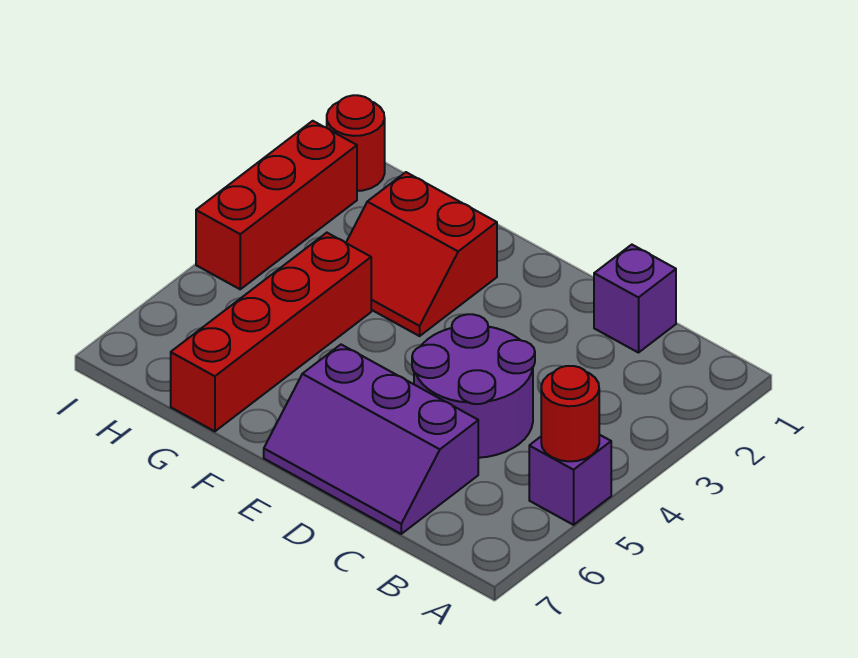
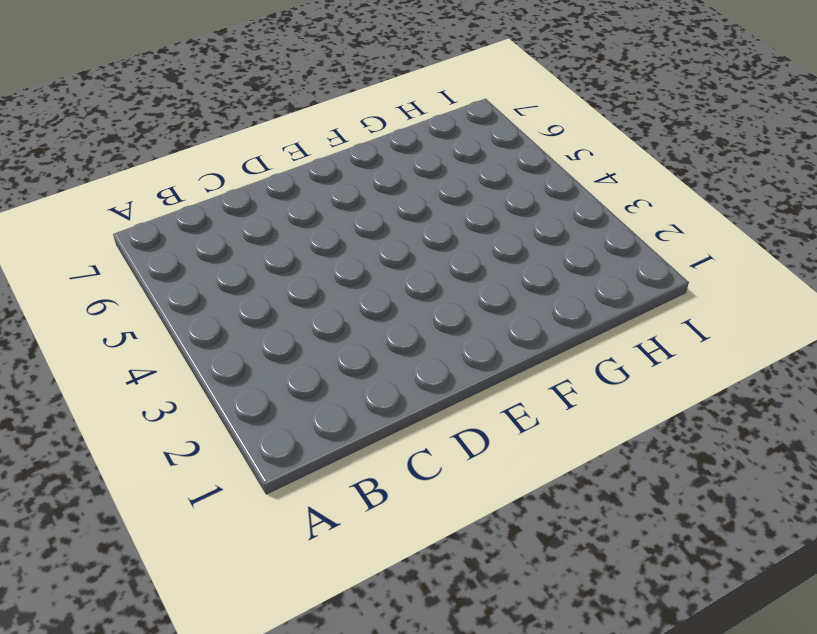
none -> purple 1x1 brick [529,435,611,525]
none -> purple 1x1 brick [594,245,676,353]

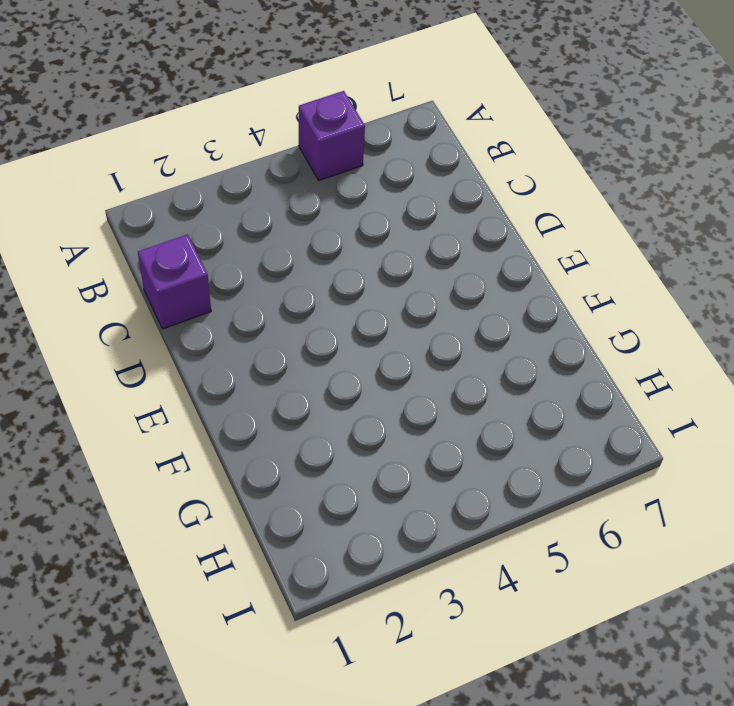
none -> purple 2x2 round brick [412,314,535,458]
none -> purple 2x3 slope [264,345,478,534]

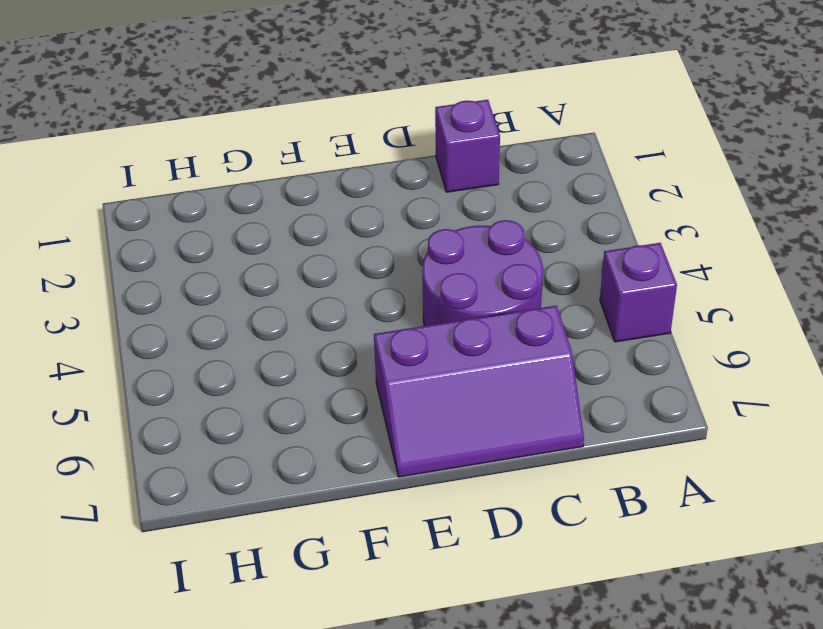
none -> red 2x2 slope [346,172,497,336]
none -> red 1x4 brick [171,233,371,431]

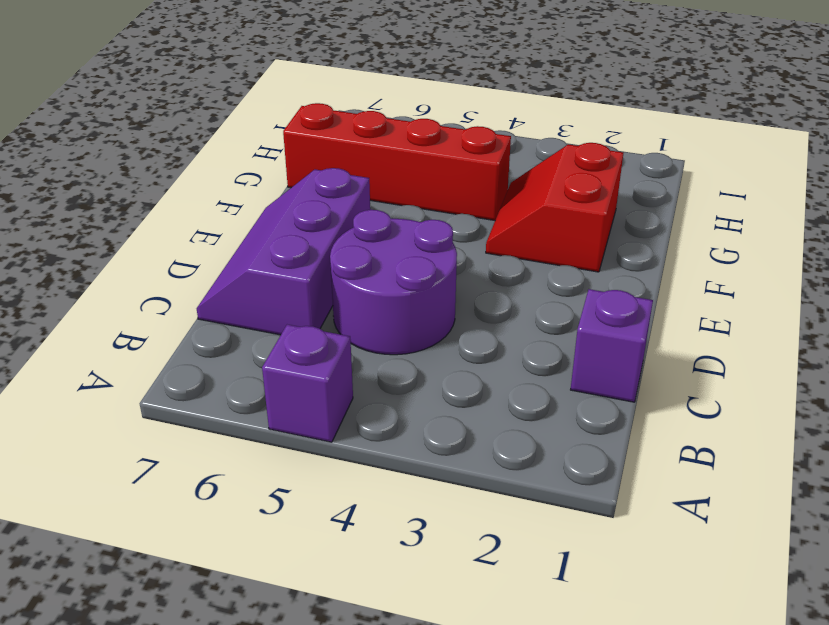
none -> red 1x1 round brick [327,95,385,191]
none -> red 1x3 brick [196,121,357,289]

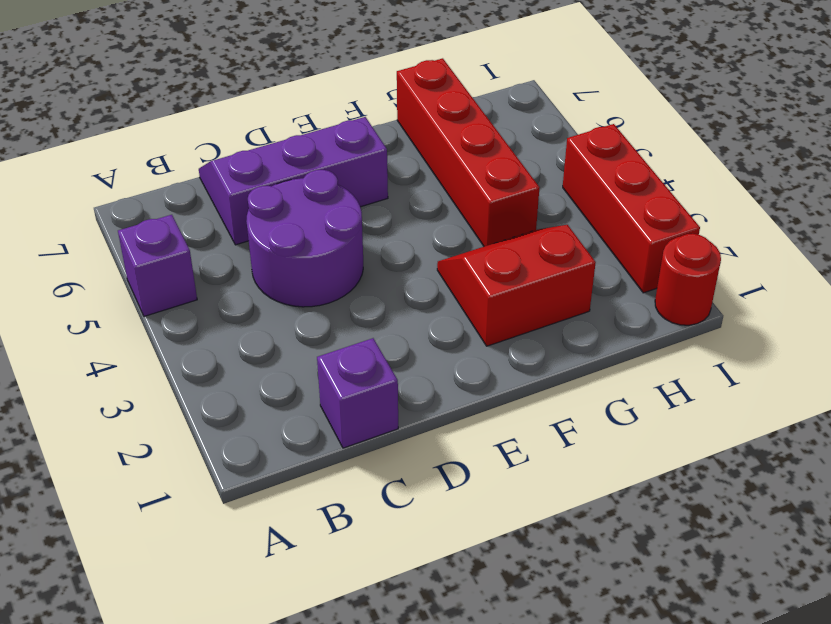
none -> red 1x1 round brick [541,366,599,461]

